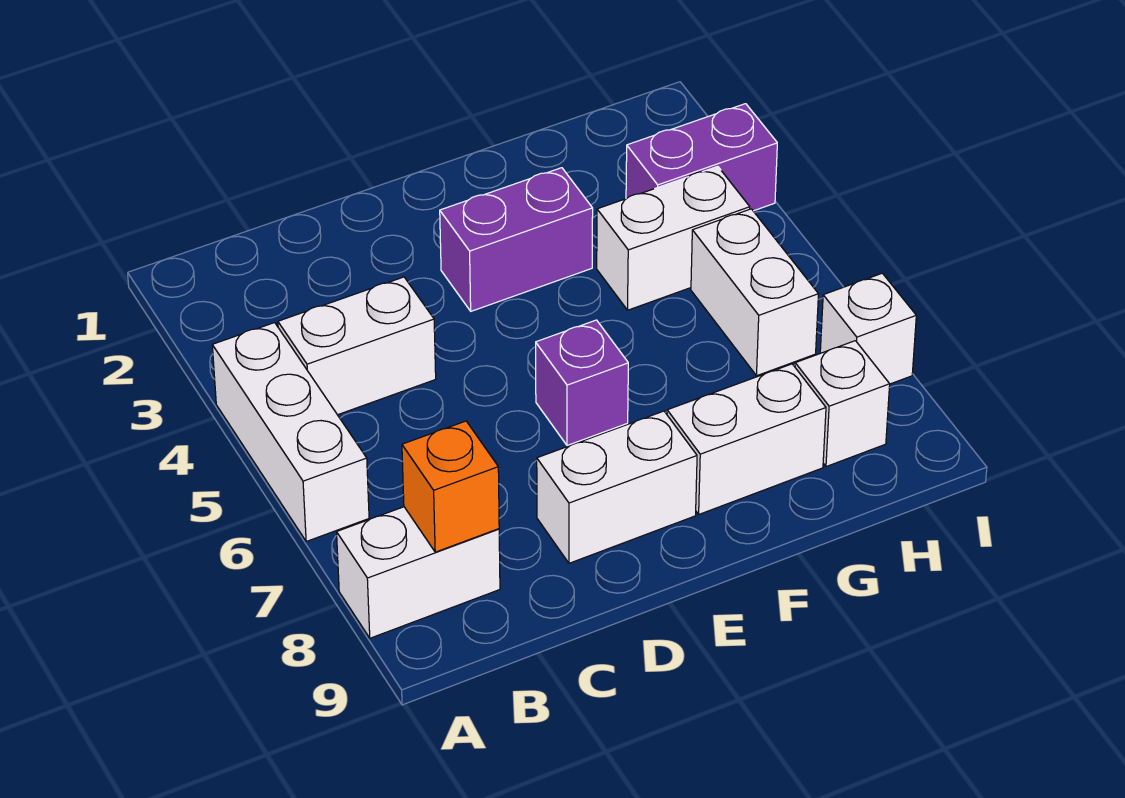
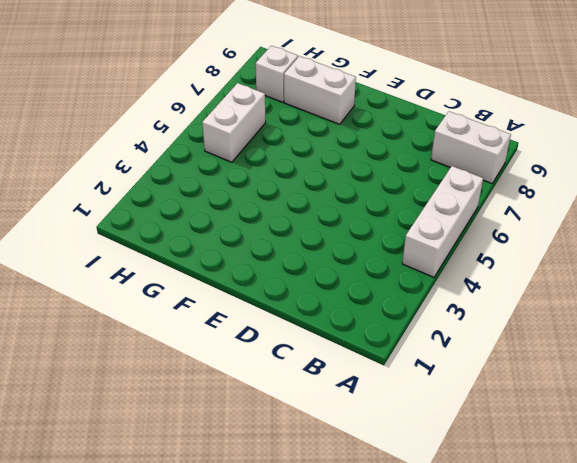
none -> white 1x2 brick [278,277,436,415]
none -> white 1x2 brick [537,411,697,563]
none -> purple 1x2 brick [440,168,593,311]

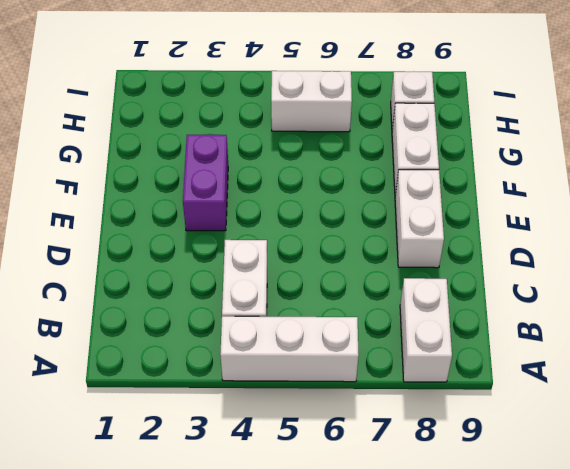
none -> purple 1x1 brick [536,320,628,445]
none -> white 1x2 brick [597,167,750,310]
none -> purple 1x2 brick [626,104,777,211]

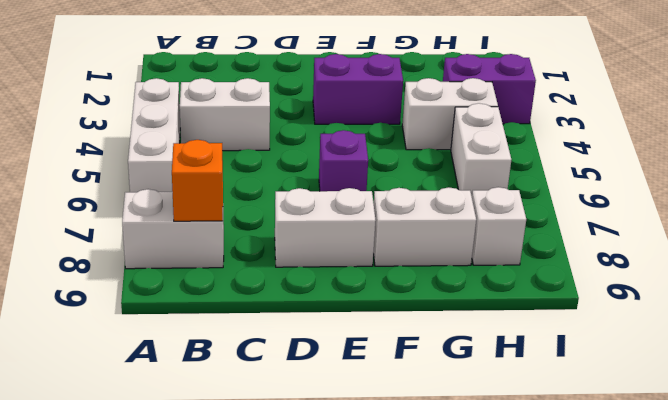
none -> white 1x1 brick [820,273,916,384]

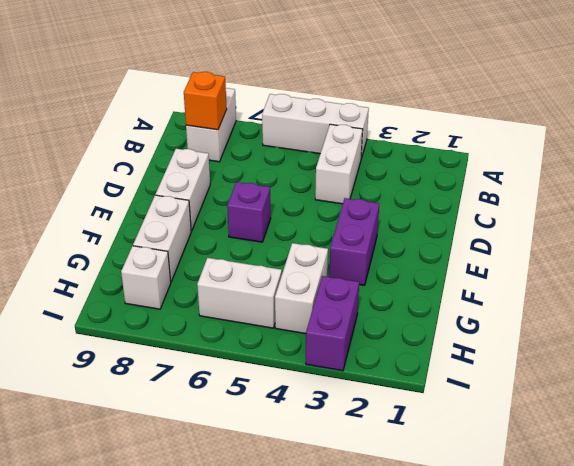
none -> white 1x1 brick [820,273,916,384]

